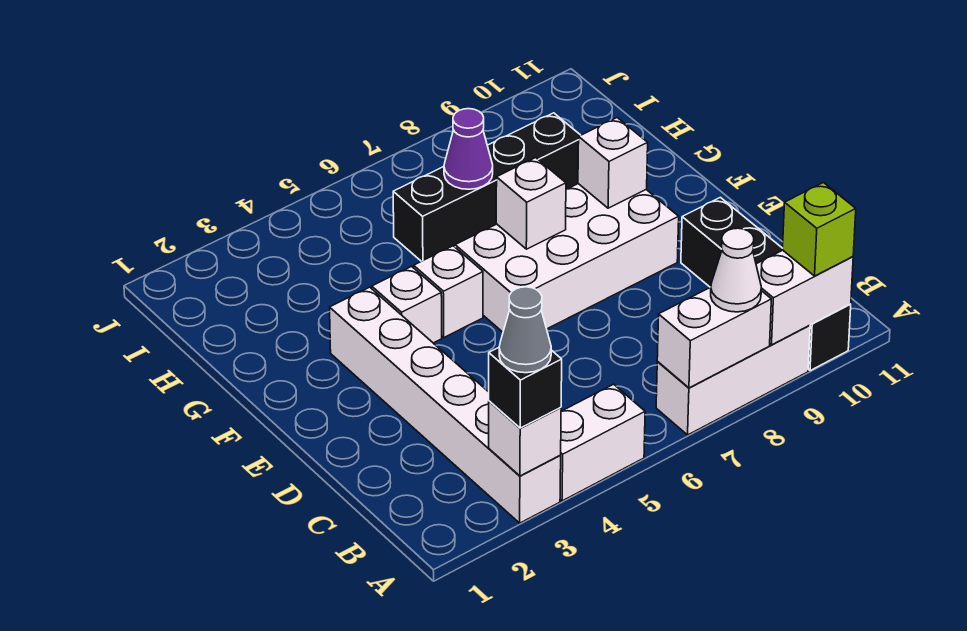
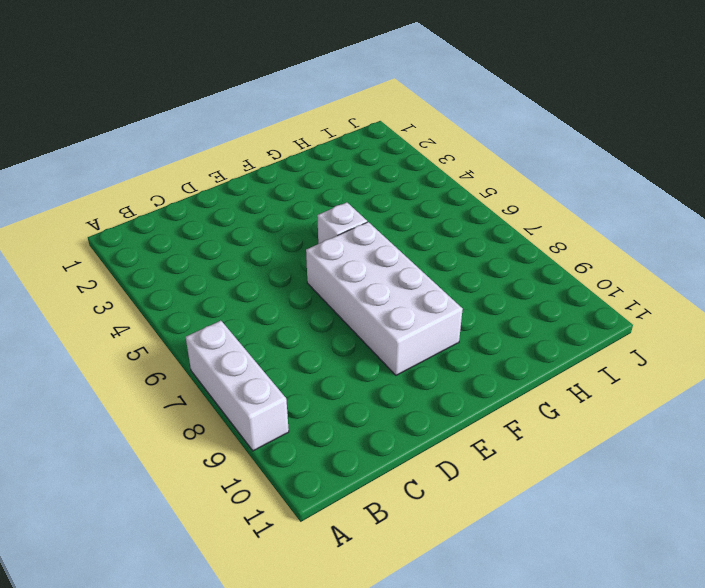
none -> white 1x6 brick [330,287,561,523]
none -> white 1x2 brick [560,384,645,501]
none -> black 1x4 brick [681,197,851,371]

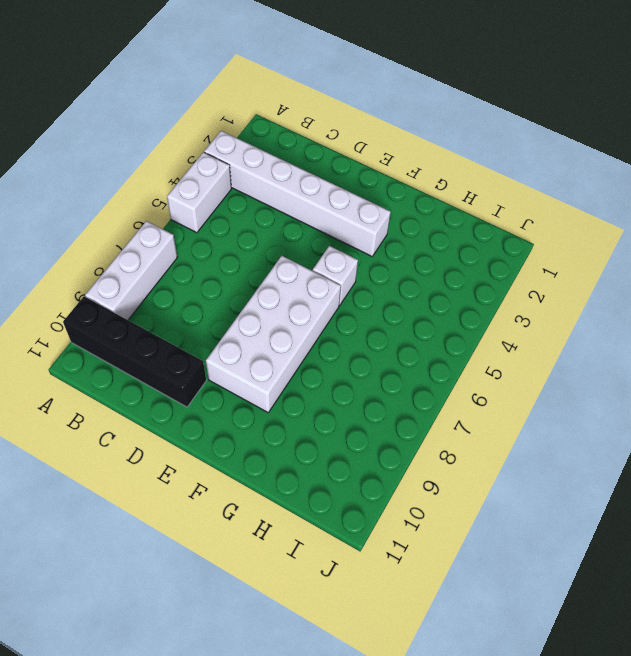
none -> white 1x1 brick [372,266,442,343]
none -> black 1x4 brick [393,113,580,261]
none -> white 1x1 brick [489,401,561,476]

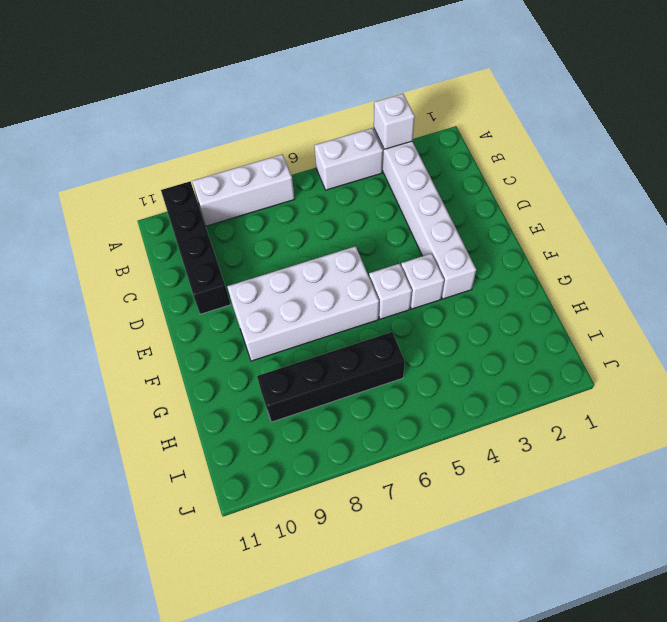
none -> white 1x2 brick [657,287,771,388]
none -> white 1x2 brick [756,250,853,345]
none -> white 1x1 brick [496,158,566,249]

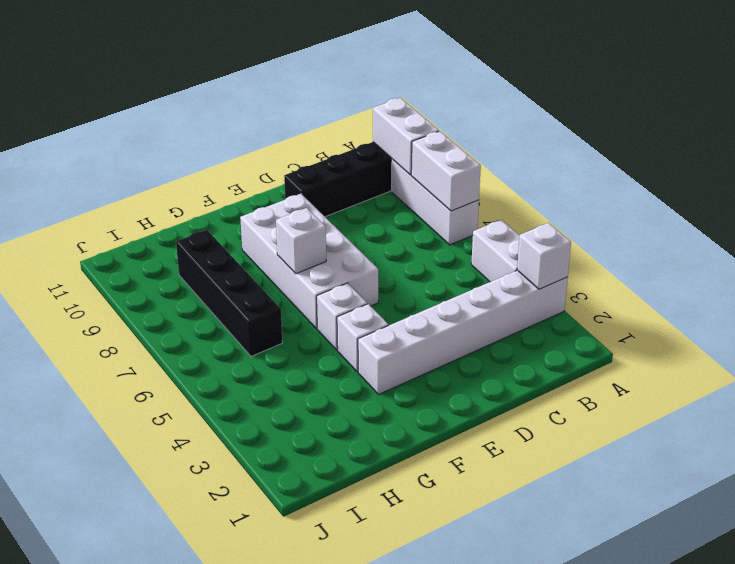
none -> white 1x1 brick [578,118,648,208]
none -> purple 1x1 cone [444,109,493,189]
none -> black 1x1 brick [489,348,562,428]

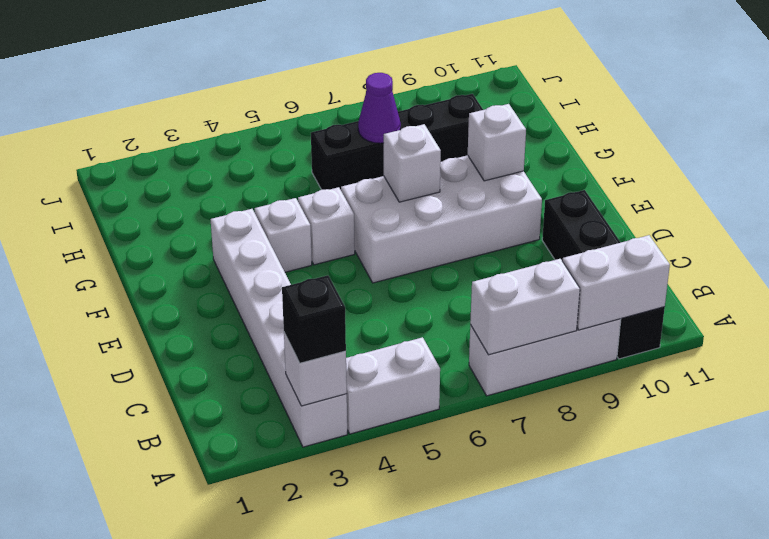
none -> white 1x1 cone [711,228,761,312]
none -> lime 1x1 brick [783,183,856,276]
none -> grey 1x1 cone [499,287,551,373]

